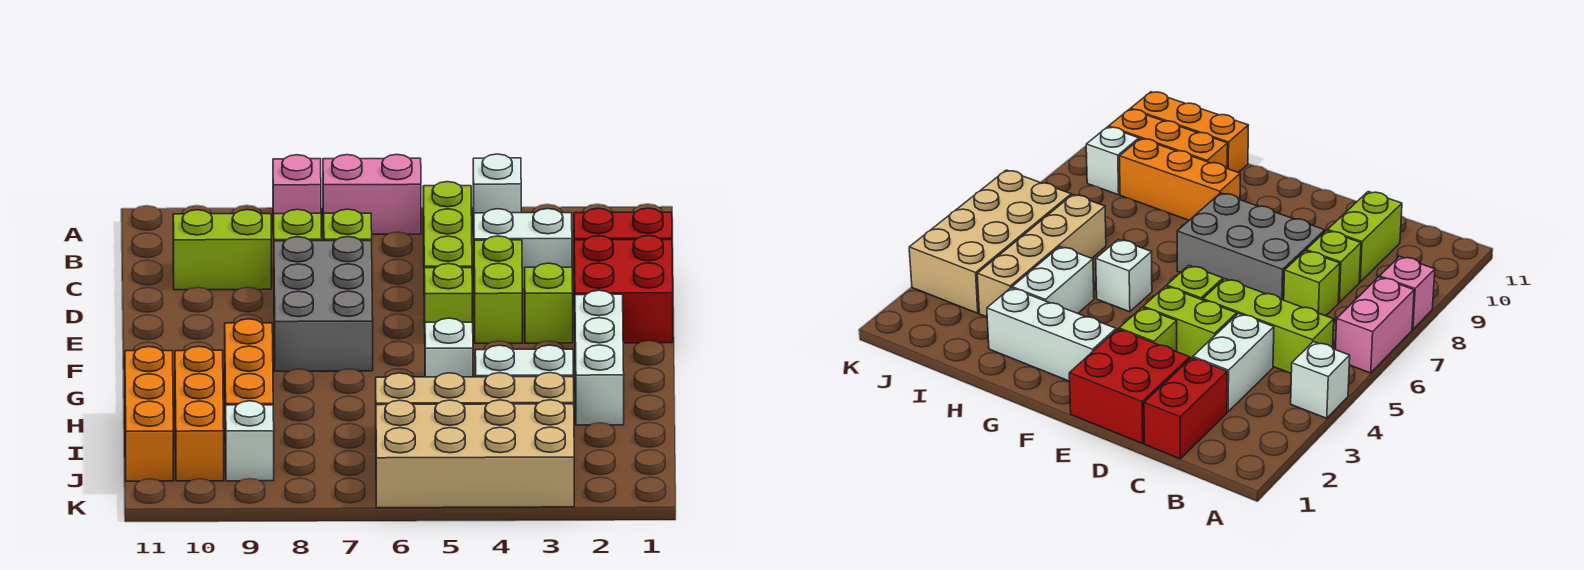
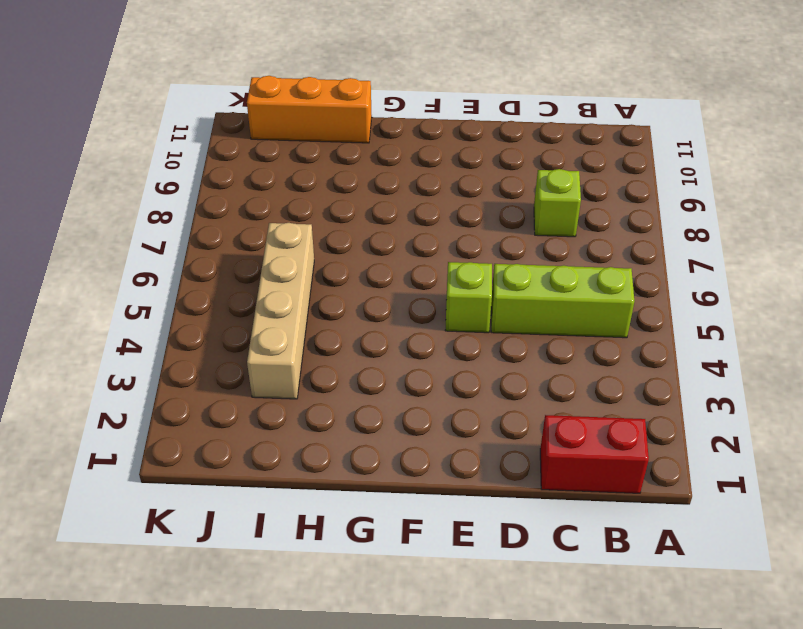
red 1x2 brick [540,415,649,493] -> red 1x2 brick turned to [574,208,672,240]
none -> white 1x1 brick [473,154,521,230]
none -> pink 1x2 brick [323,155,421,234]
none -> pink 1x1 brick [273,155,321,234]

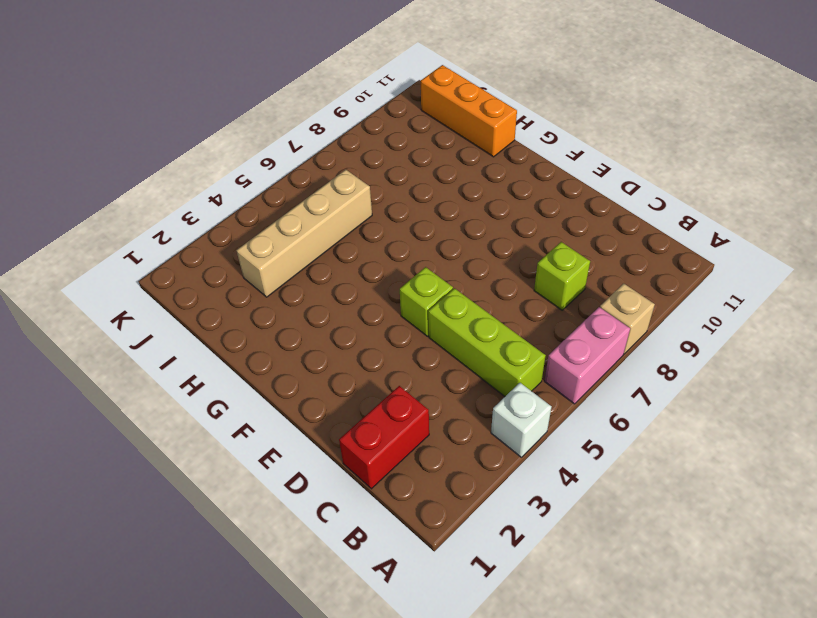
tan 1x1 brick [600,283,655,354] -> pink 1x1 brick [273,155,321,234]
none -> white 1x2 brick [474,209,572,289]
none -> lime 1x1 brick [324,209,372,241]
none -> lime 1x2 brick [173,210,271,290]

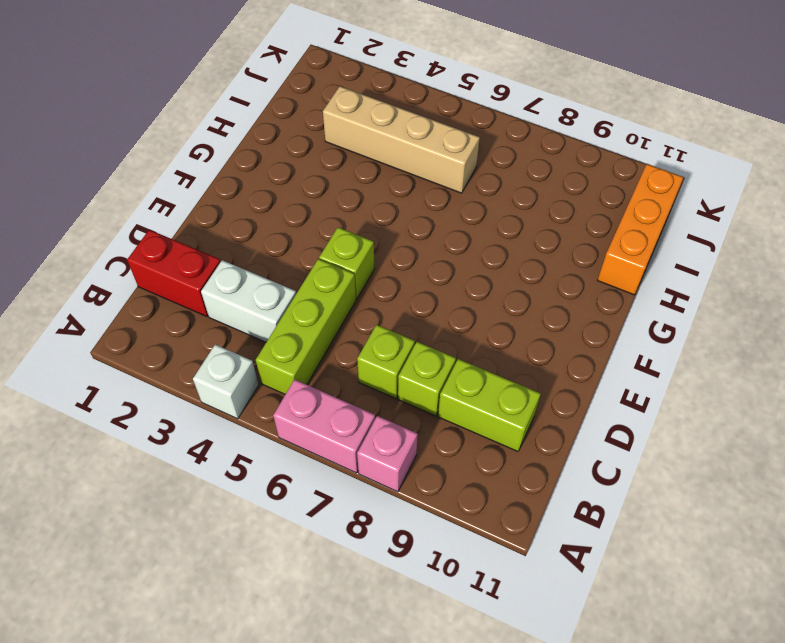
none -> red 2x2 brick [574,236,673,343]
none -> lime 1x2 brick [474,236,522,343]
none -> grey 2x3 brick [274,237,373,371]

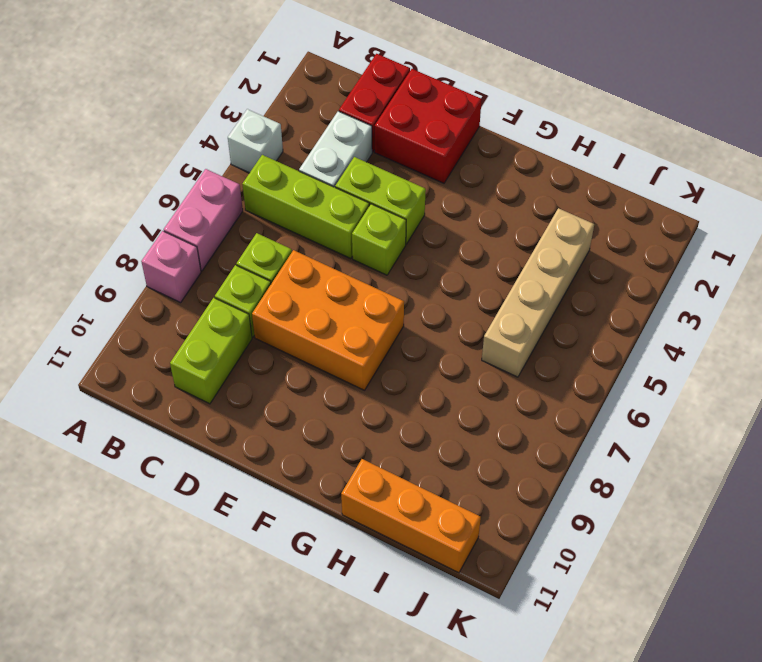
orange 2x3 brick [252,250,404,390] -> grey 2x3 brick [274,237,373,371]
none -> lime 1x1 brick [525,263,573,343]
none -> white 1x3 brick [575,290,624,425]
none -> white 1x1 brick [425,318,473,377]

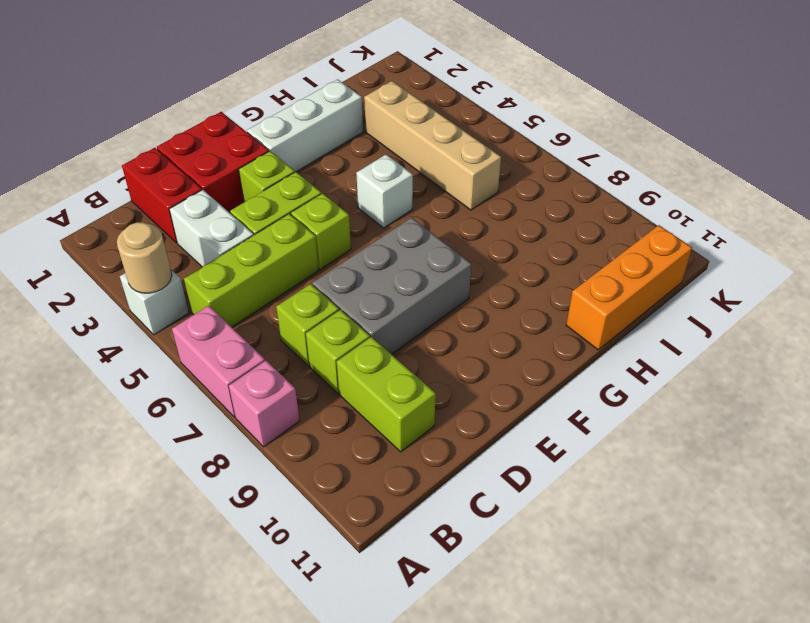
tan 1x1 round brick [117,222,172,293] -> none
none -> orange 1x3 brick [225,319,273,442]
none -> white 1x2 brick [475,345,573,377]
none -> orange 1x3 brick [175,346,224,481]

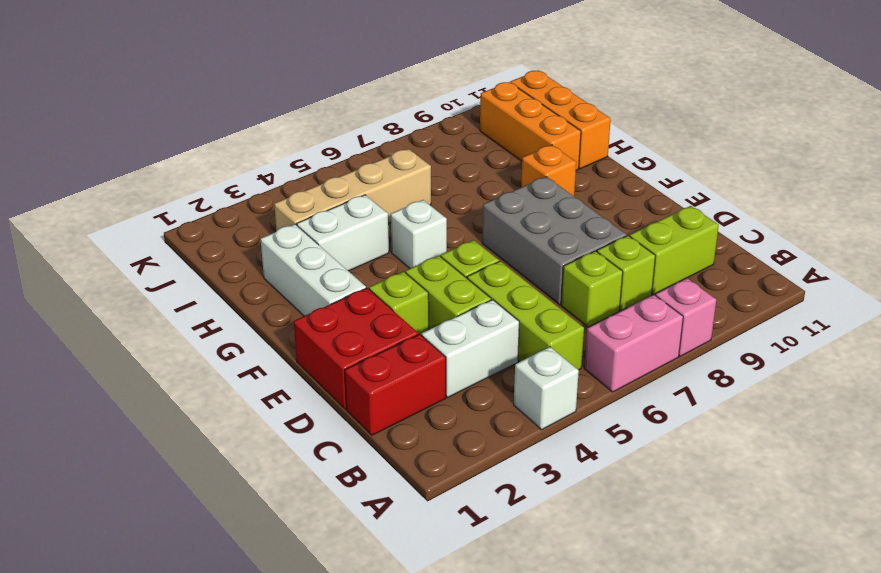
orange 1x1 brick [521,145,576,196] -> orange 1x3 brick [225,319,273,442]
none -> tan 2x4 brick [376,400,574,508]
none -> white 1x1 brick [226,401,274,481]

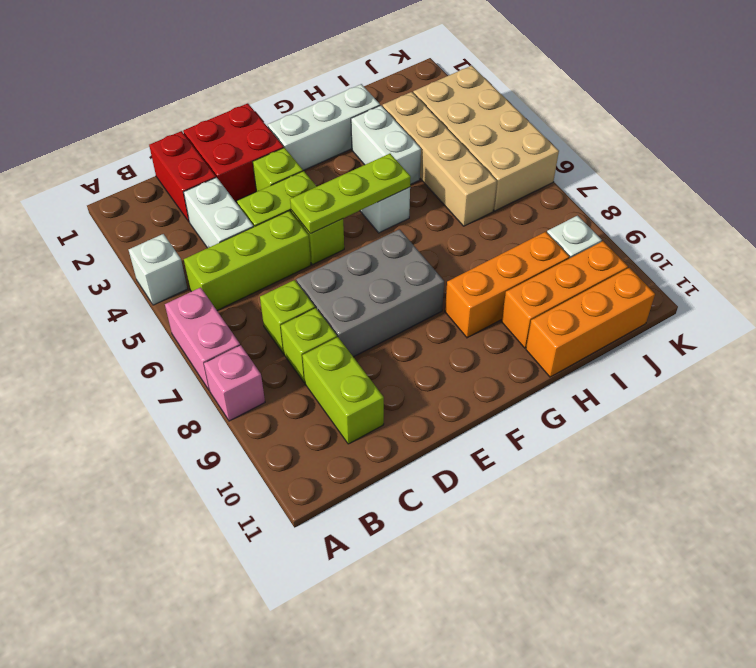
lime 1x3 plate [290,154,411,234] -> none

